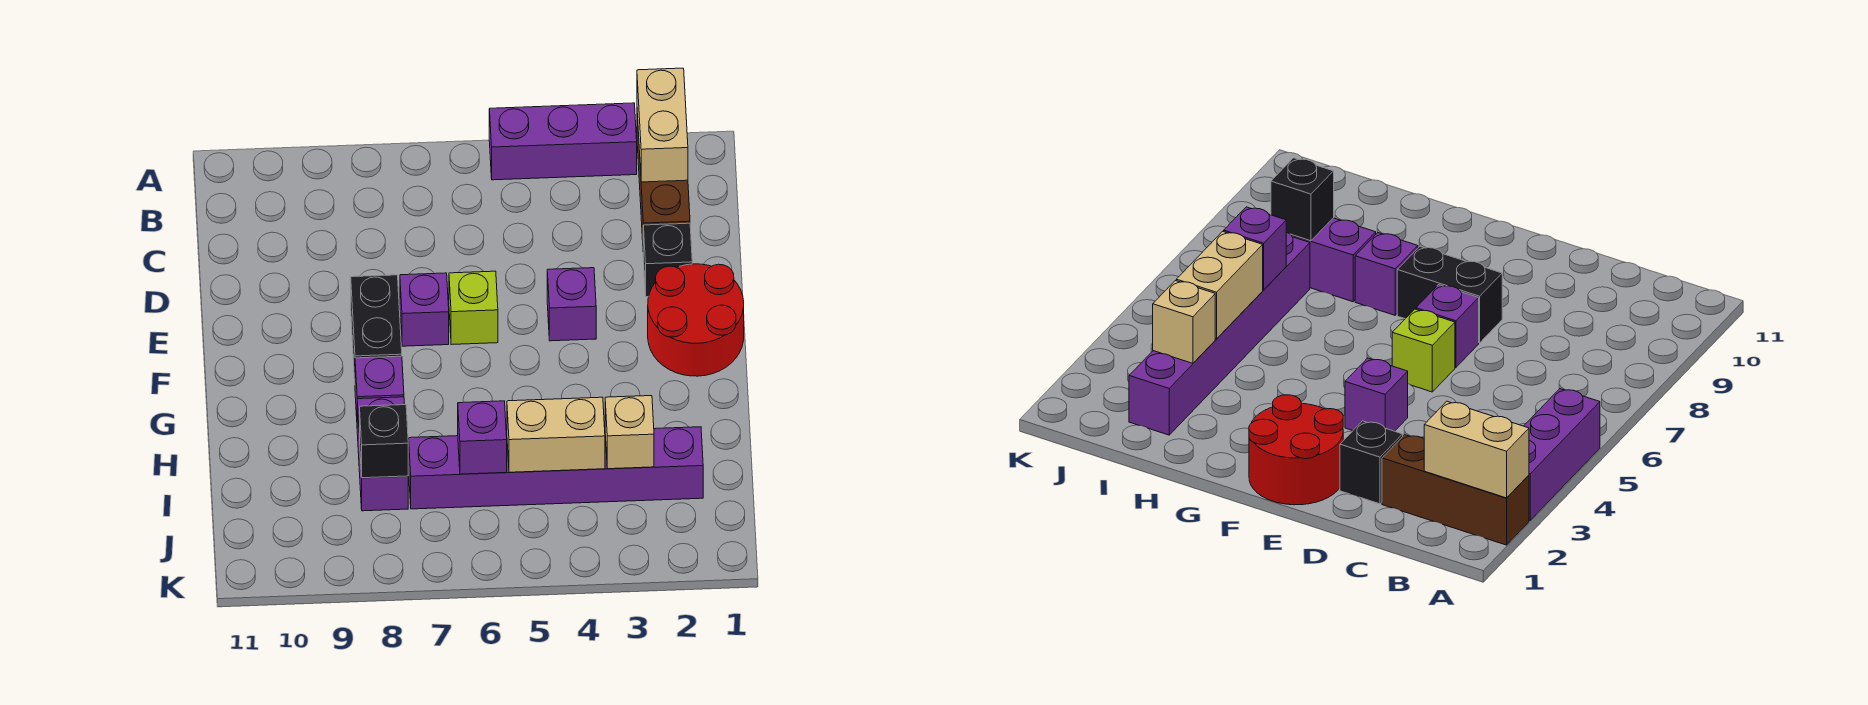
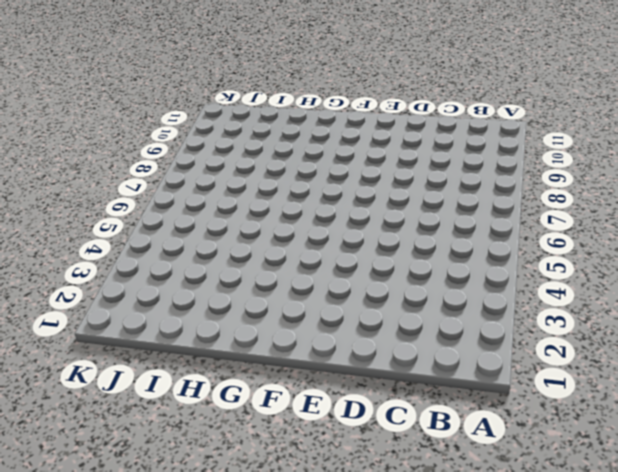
none -> brown 1x3 brick [637,114,690,240]
none -> purple 1x3 brick [489,103,637,180]
none -> black 1x1 brick [643,223,692,297]

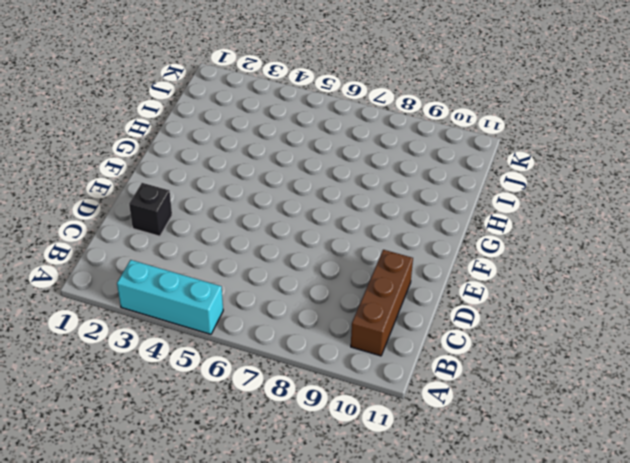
cyan 1x3 brick [117,260,223,334] -> purple 1x3 brick [489,103,637,180]
brown 1x3 brick [351,250,413,356] -> brown 1x3 brick moved to [637,114,690,240]
none -> red 2x2 round brick [648,264,744,376]
none -> purple 1x1 brick [547,268,596,341]
none -> lime 1x1 brick [449,271,498,345]

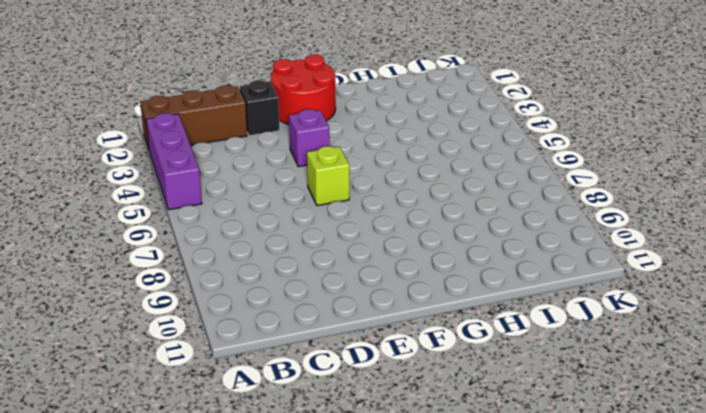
none -> purple 1x1 brick [400,273,449,346]
none -> black 1x2 brick [351,275,402,379]
none -> purple 1x1 brick [355,356,404,416]

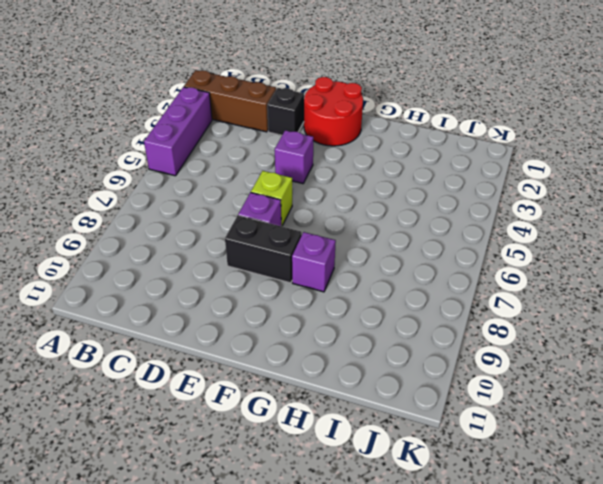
none -> purple 1x2 brick [357,397,408,511]
none -> purple 1x6 brick [409,427,703,509]
none -> tan 1x2 brick [637,68,688,182]

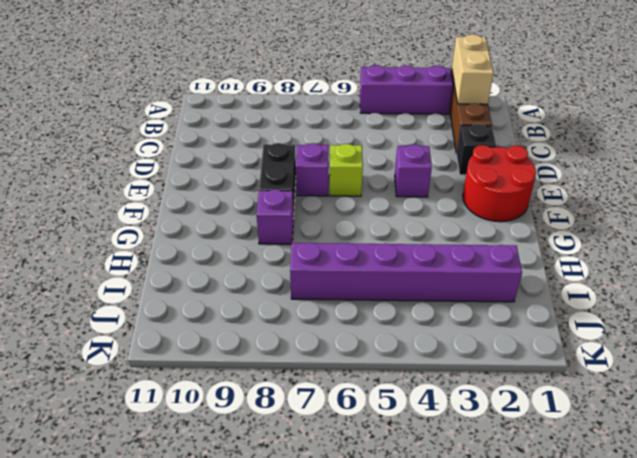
none -> purple 1x2 brick [357,397,408,511]
none -> tan 1x1 brick [605,396,654,469]
none -> tan 1x2 brick [507,397,605,472]

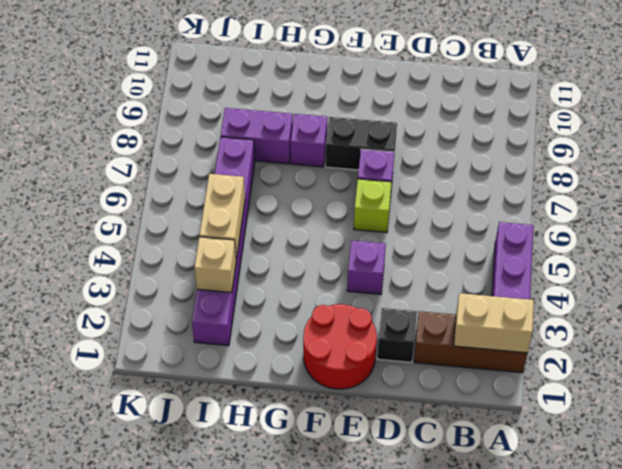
none -> purple 1x1 brick [458,401,507,474]
none -> black 1x1 brick [360,405,408,478]

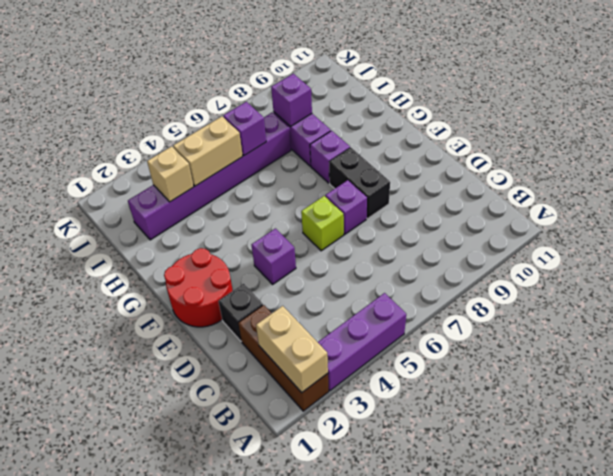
purple 1x1 brick [271,74,312,127] -> black 1x1 brick [360,405,408,478]

